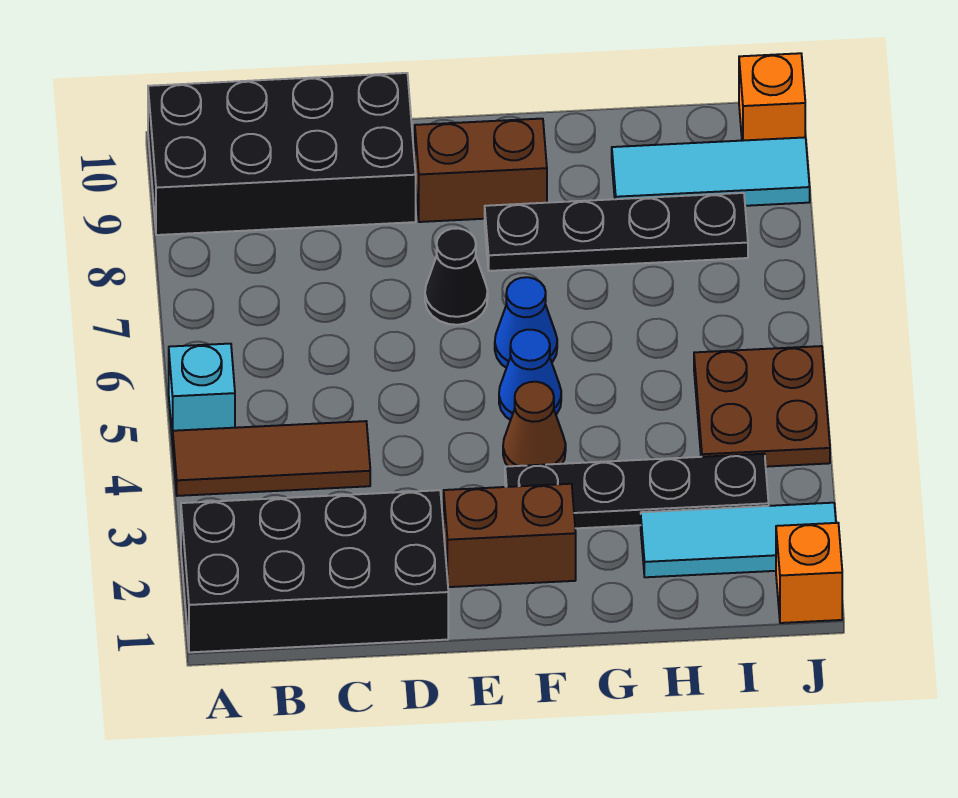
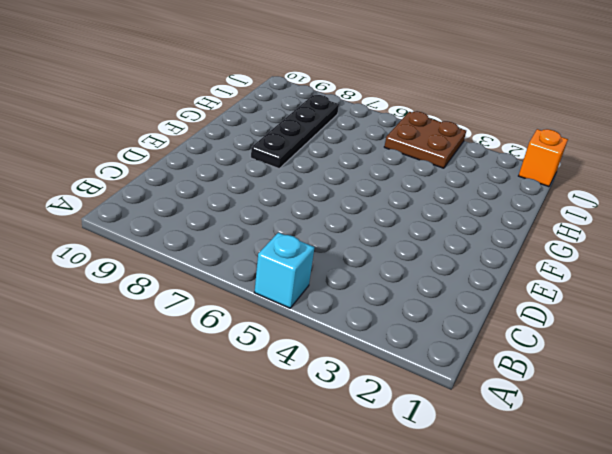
none -> black 2x4 brick [181,490,448,652]
none -> brown 1x3 tile [173,421,370,496]
none -> black 2x4 brick [148,73,416,235]

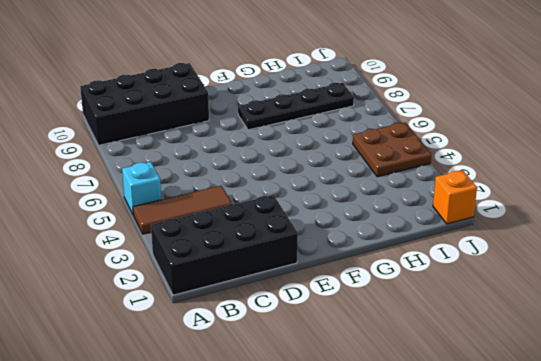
none -> brown 1x2 brick [444,484,576,587]
none -> black 1x1 cone [425,228,488,325]
none -> brown 1x2 brick [415,119,547,222]

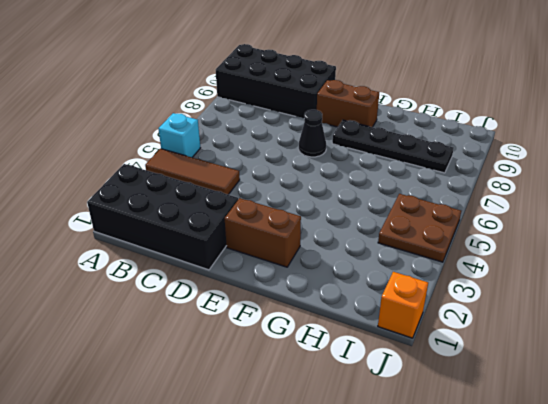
none -> black 1x4 plate [505,454,769,528]
none -> brown 1x1 cone [503,382,566,466]
none -> blue 1x1 cone [499,330,561,420]

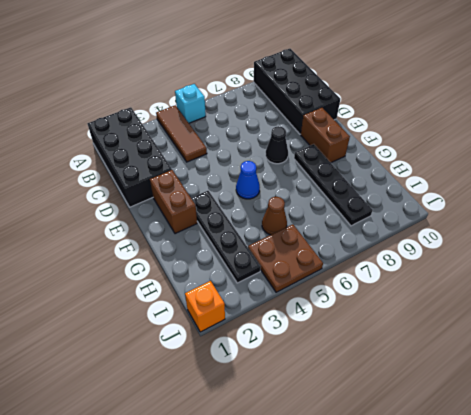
brown 1x1 cone [262,197,287,235] -> brown 1x1 cone moved to [503,382,566,466]
none -> blue 1x1 cone [495,277,557,368]
none -> cyan 1x3 tile [641,503,836,577]
none -> cyan 1x3 tile [612,137,810,206]

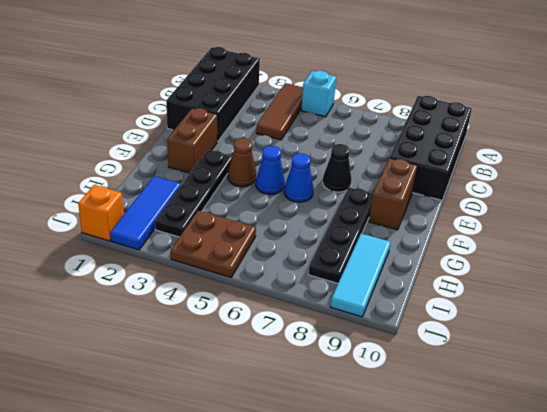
blue 1x3 tile [110,176,181,250] -> cyan 1x3 tile [641,503,836,577]
none -> orange 1x1 brick [739,53,805,141]

